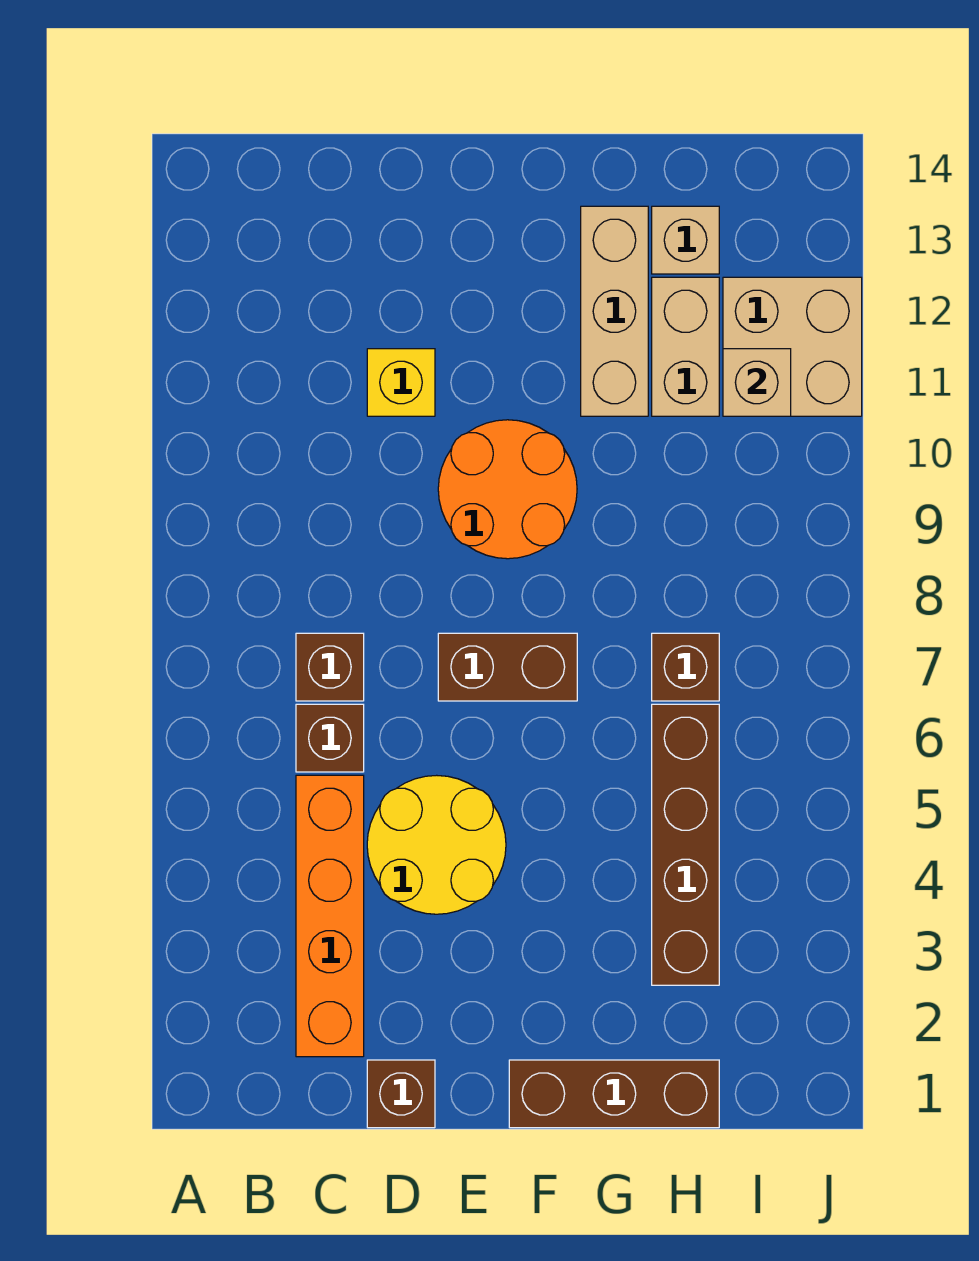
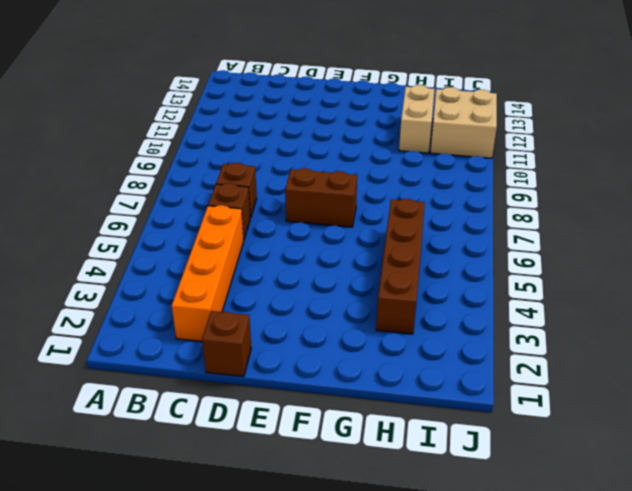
none -> yellow 2x2 round brick [367,775,506,914]
none -> yellow 1x1 brick [367,349,435,416]
none -> orange 2x2 round brick [438,420,577,559]

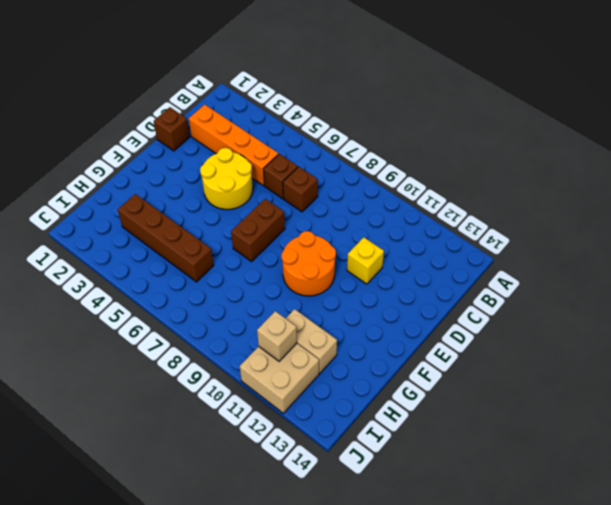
none -> brown 1x3 brick [509,1060,719,1128]
none -> tan 1x3 brick [581,206,648,416]
none -> brown 1x1 brick [652,633,719,701]

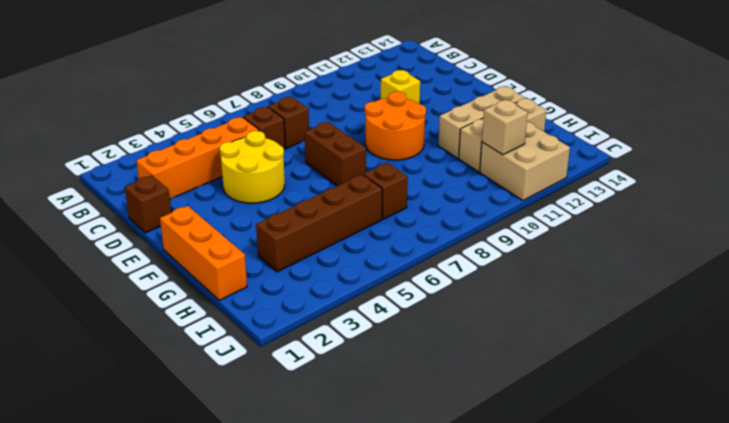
orange 1x3 brick [160,206,247,300] -> brown 1x3 brick [509,1060,719,1128]

